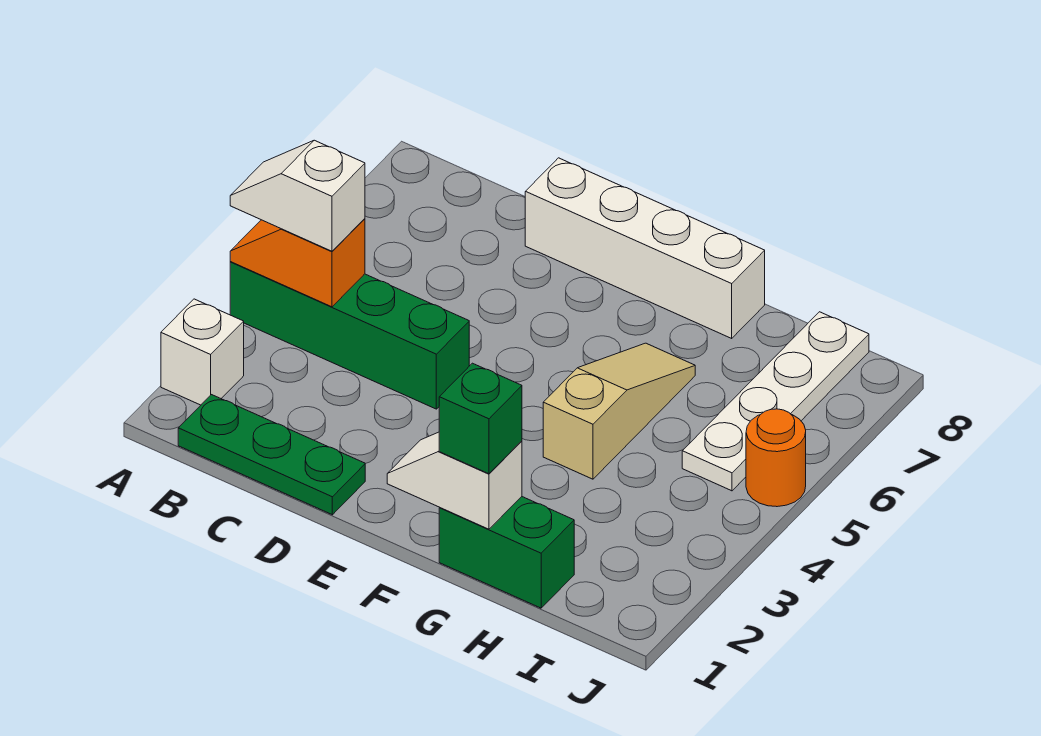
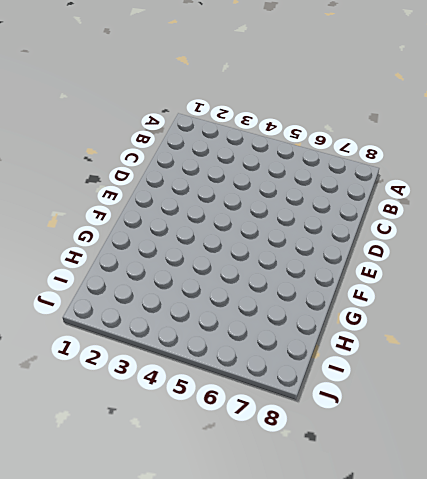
none -> white 1x1 brick [161,299,244,405]
none -> green 1x4 brick [230,262,469,409]
none -> green 1x3 plate [178,395,365,515]

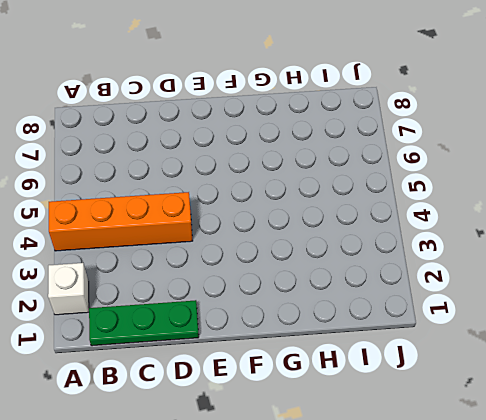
orange 1x4 brick [49,192,192,251] -> green 1x4 brick [230,262,469,409]
none -> white 1x4 brick [525,158,765,338]
none -> green 1x2 brick [439,497,574,608]
none -> tan 1x3 slope [543,343,695,479]

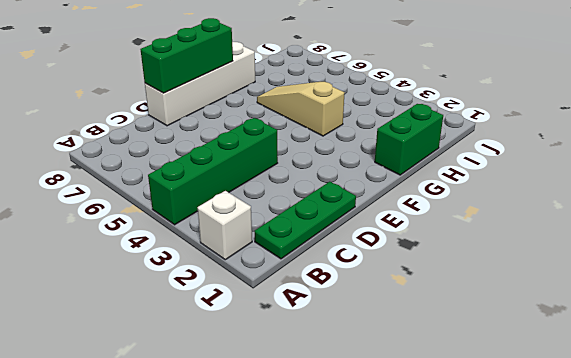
green 1x3 brick [140,18,233,93] -> none
none -> white 1x4 plate [682,312,869,491]
none -> orange 1x1 round brick [746,409,806,507]
none -> orange 1x2 slope [230,219,365,307]

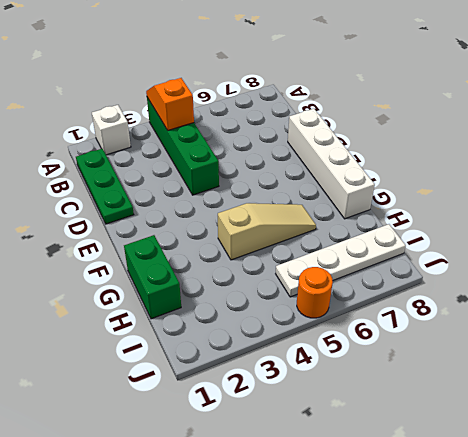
none -> white 1x2 slope [387,432,522,529]
none -> white 1x2 slope [230,140,365,251]
none -> green 1x1 brick [439,363,522,474]

